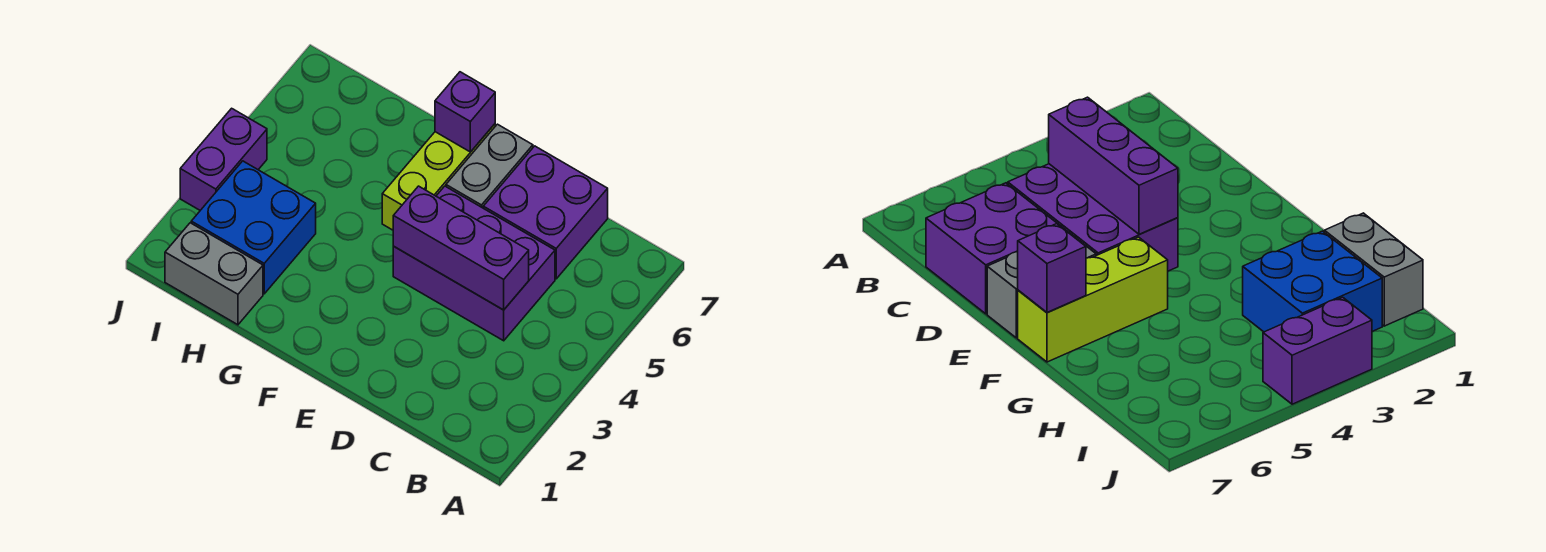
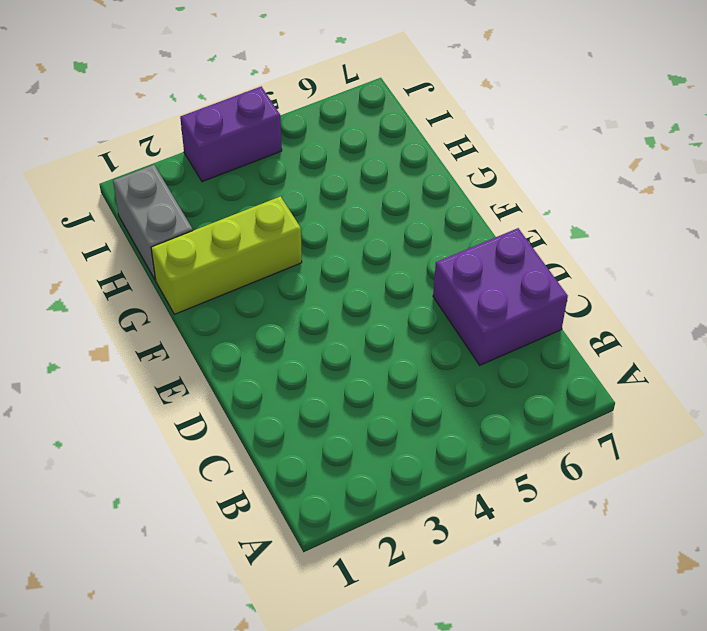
lime 1x3 brick [151,196,302,314] -> lime 1x3 brick moved to [382,124,495,230]
none -> purple 2x3 brick [393,186,555,341]
none -> grey 1x2 brick [446,124,533,208]

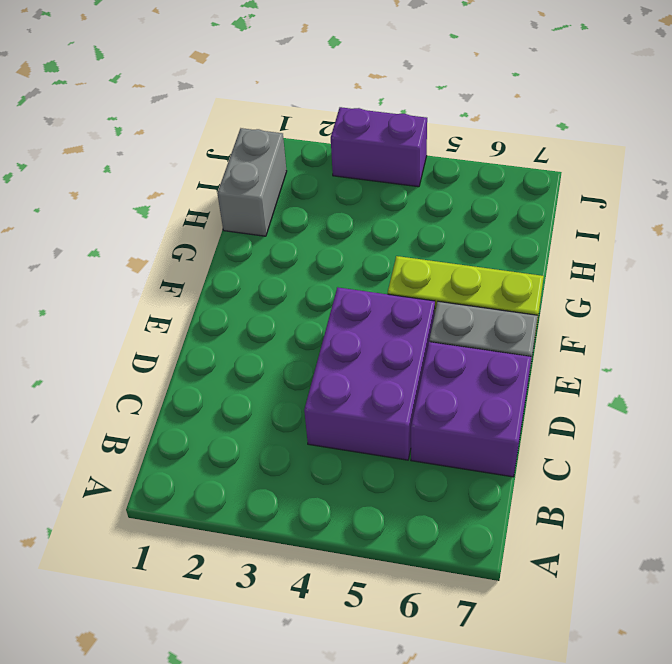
none -> blue 2x2 brick [191,161,316,294]
none -> purple 1x3 brick [393,186,529,310]

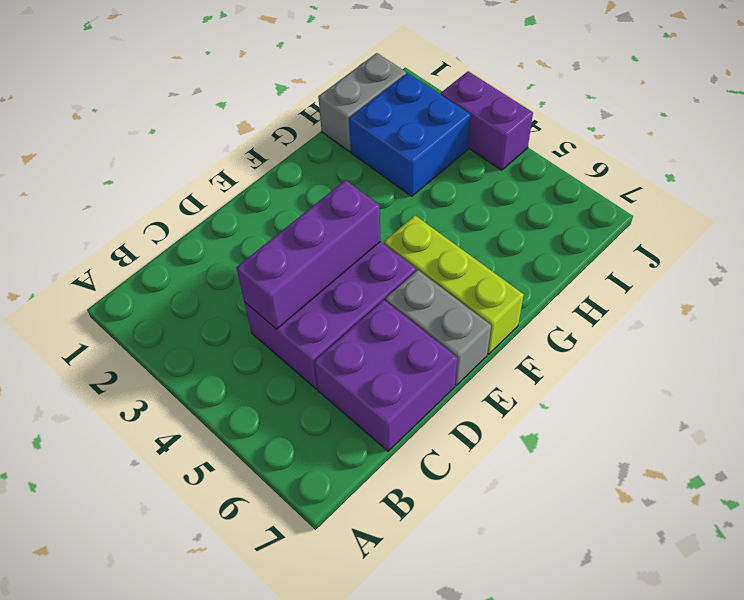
none -> purple 1x1 brick [435,72,495,152]

